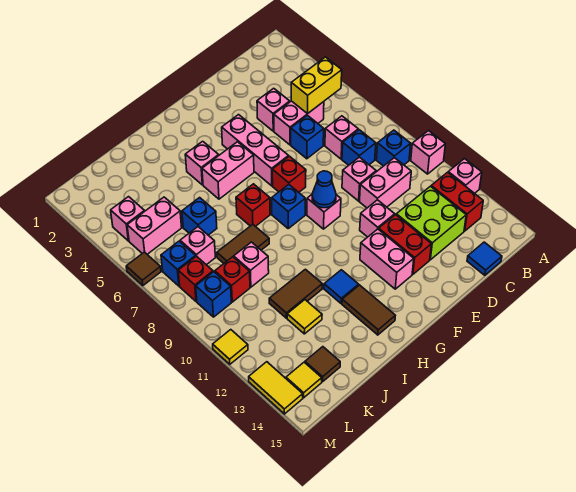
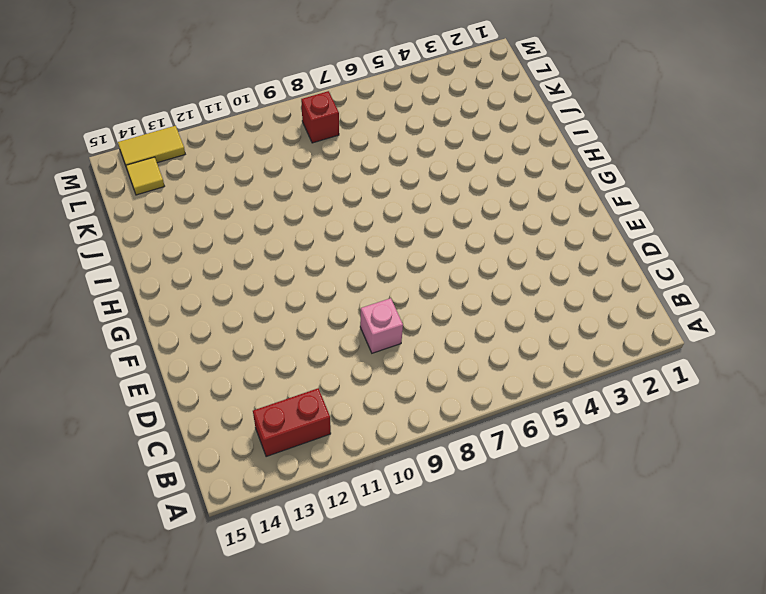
none -> pink 1x1 brick [411,131,445,174]
none -> pink 1x1 brick [448,159,482,193]
none -> blue 1x1 brick [376,130,411,166]
none -> pink 1x2 brick [274,101,324,145]

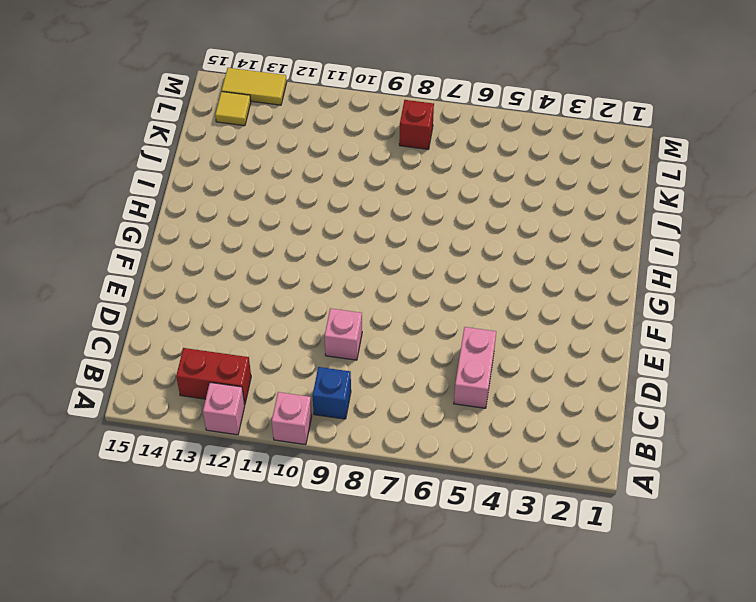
none -> pink 1x1 brick [325,116,358,159]
none -> blue 1x1 brick [342,130,376,165]
none -> pink 1x2 brick [360,158,411,208]
none -> lime 2x2 brick [396,186,466,260]

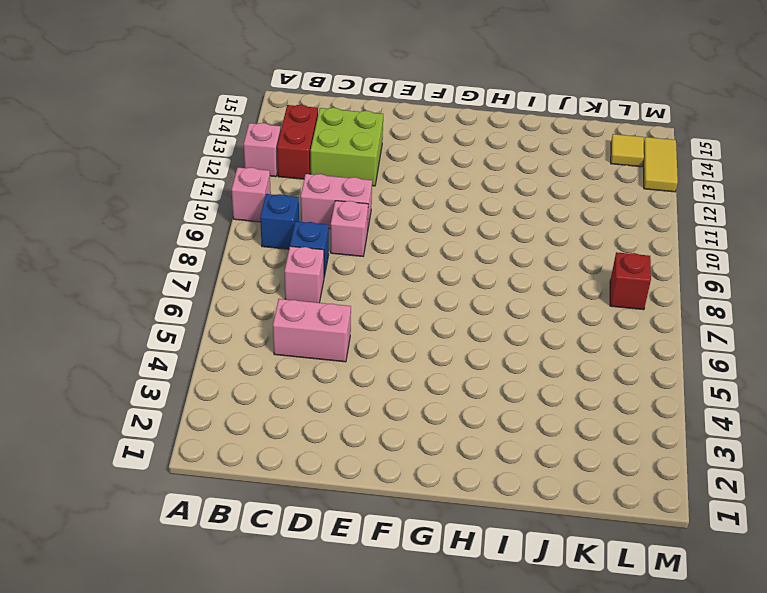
none -> blue 1x1 tile [467,242,502,275]
none -> pink 1x1 brick [257,88,290,131]
none -> blue 1x1 brick [291,115,324,159]
none -> pink 1x1 brick [360,200,395,237]

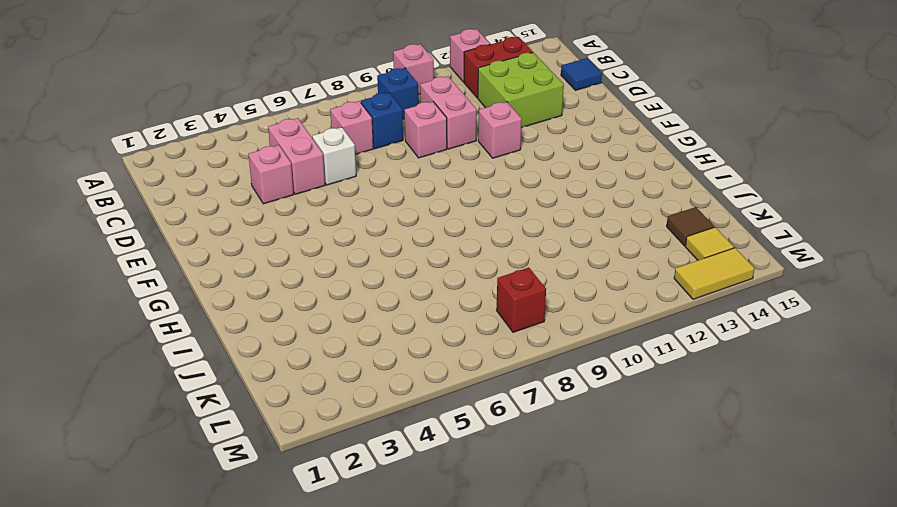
white 1x1 brick [312,127,356,185] -> blue 1x1 brick [291,115,324,159]
none -> red 1x2 brick [379,215,431,274]
none -> pink 1x3 brick [222,115,289,186]
none -> red 1x1 brick [272,156,306,192]
none -> pink 1x1 brick [307,195,341,229]

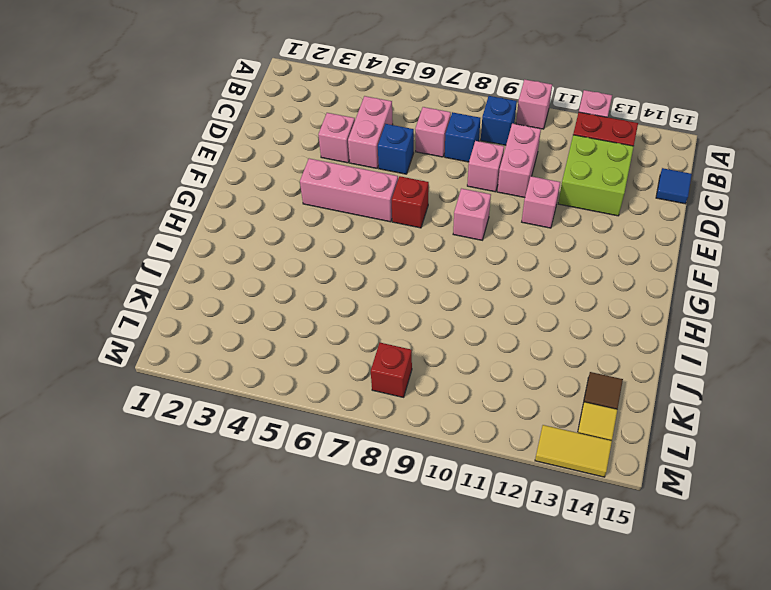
none -> red 1x2 brick [379,215,431,274]
none -> pink 1x2 brick [360,229,414,289]
none -> pink 1x2 brick [202,142,254,199]
none -> blue 1x1 brick [272,185,305,228]

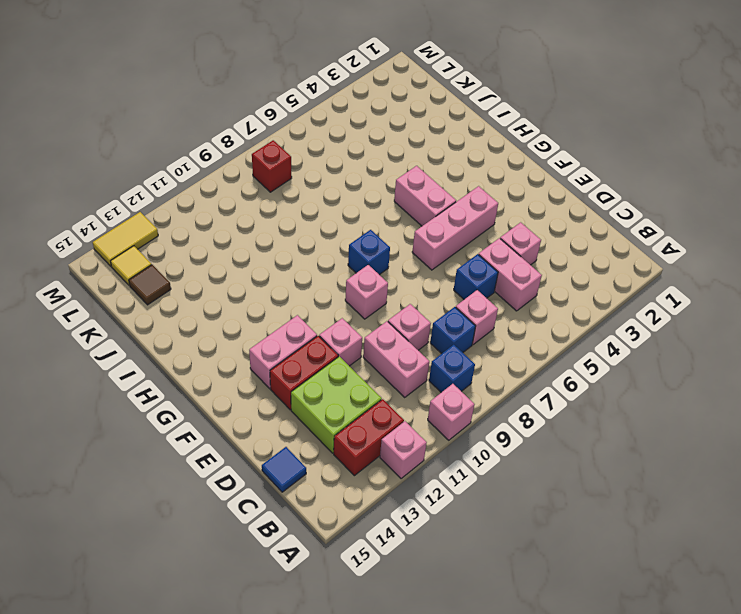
none -> red 1x1 brick [272,156,306,192]
none -> pink 1x1 brick [185,141,219,185]
none -> red 1x1 brick [236,184,270,226]
none -> blue 1x1 tile [324,270,359,303]

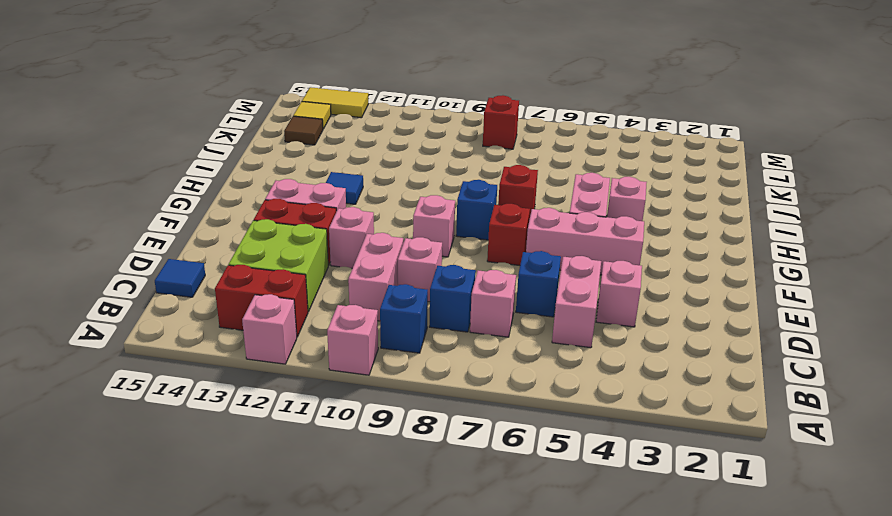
none -> brown 1x2 tile [342,285,395,335]
none -> brown 1x2 tile [217,224,269,263]
none -> brown 1x2 tile [269,269,322,318]
none -> blue 1x1 brick [182,198,217,235]

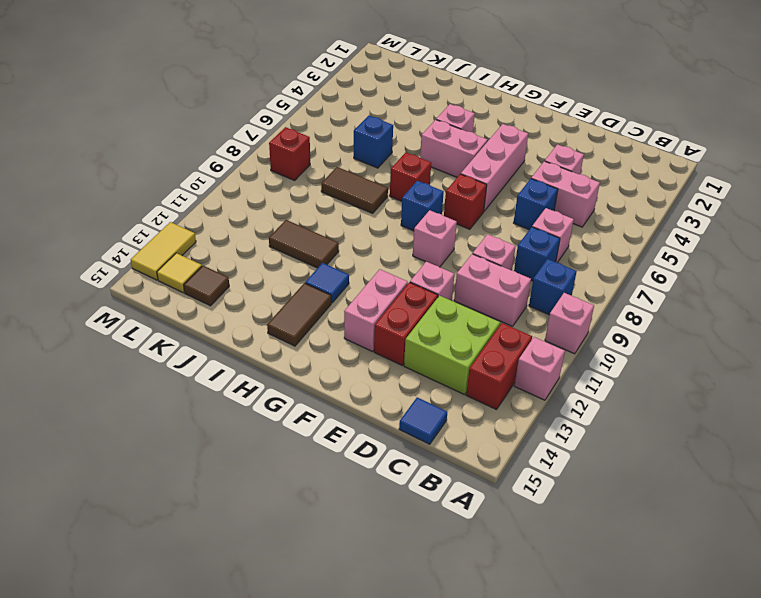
none -> pink 1x1 brick [234,242,269,287]
none -> yellow 1x1 tile [287,300,322,334]
none -> pink 1x2 brick [127,197,182,254]
none -> pink 1x1 brick [180,227,215,265]

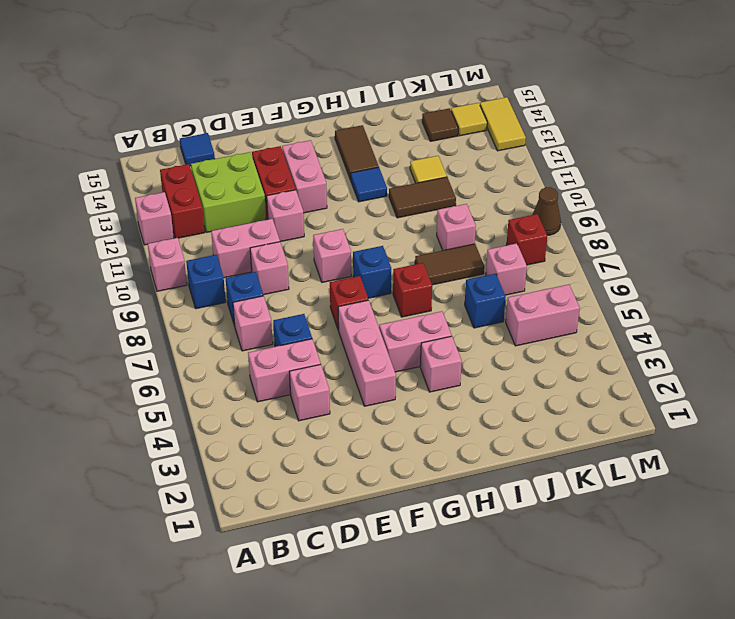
brown 1x1 cone [532,187,561,235] -> none
none -> red 1x1 brick [215,257,250,302]
none -> pink 1x1 brick [111,197,145,241]
none -> blue 1x1 brick [161,241,196,286]
none -> blue 1x1 brick [196,272,231,317]

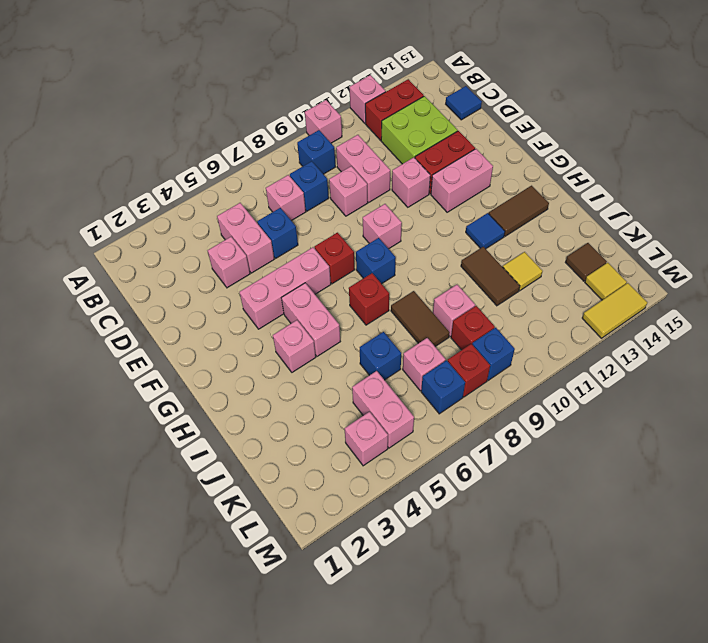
none -> brown 1x1 tile [126,252,161,286]
none -> yellow 1x1 tile [213,330,248,364]
none -> yellow 1x2 brick [291,57,342,114]
none -> blue 1x1 cone [312,171,336,208]

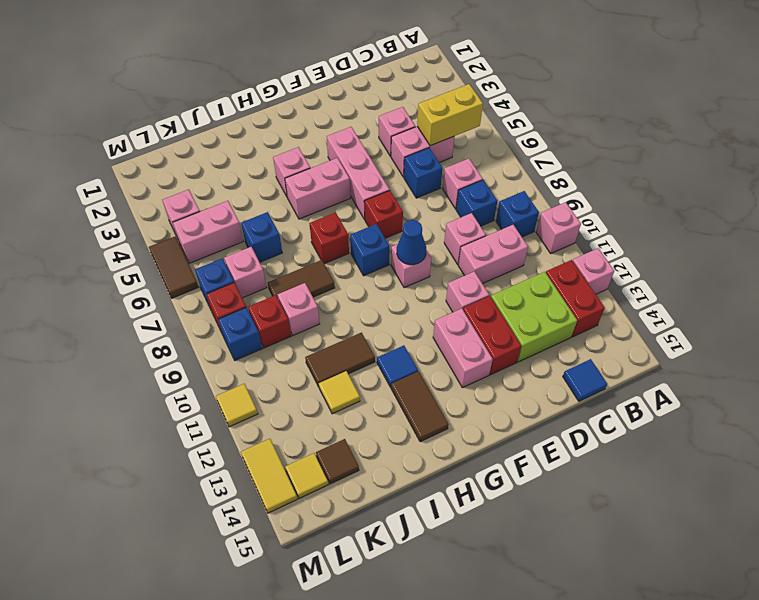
brown 1x2 tile [149,236,198,298] -> brown 1x1 tile [126,252,161,286]

